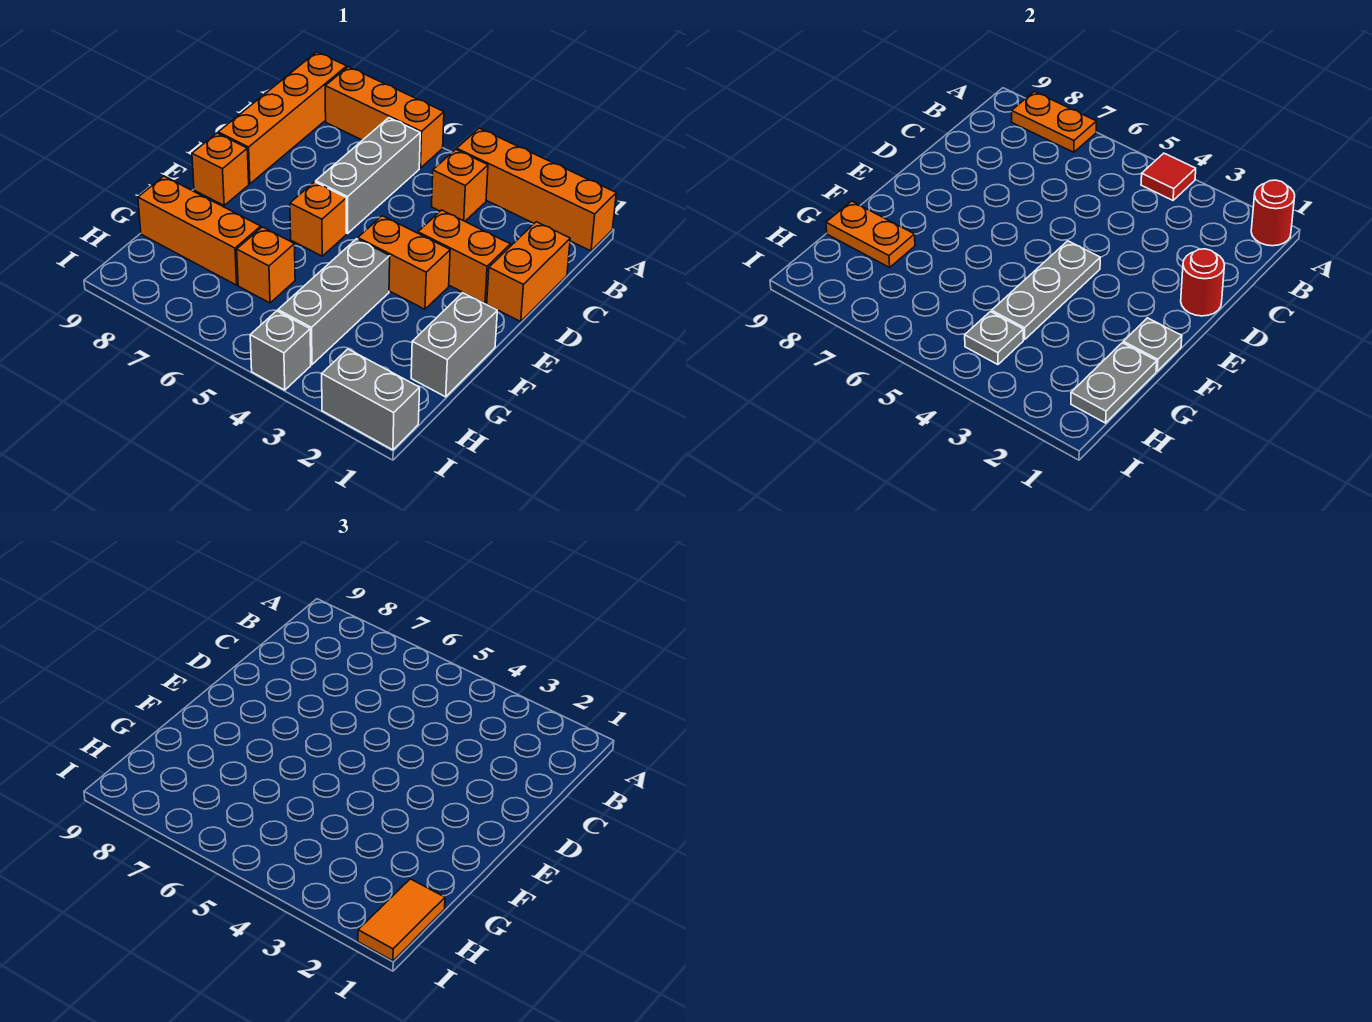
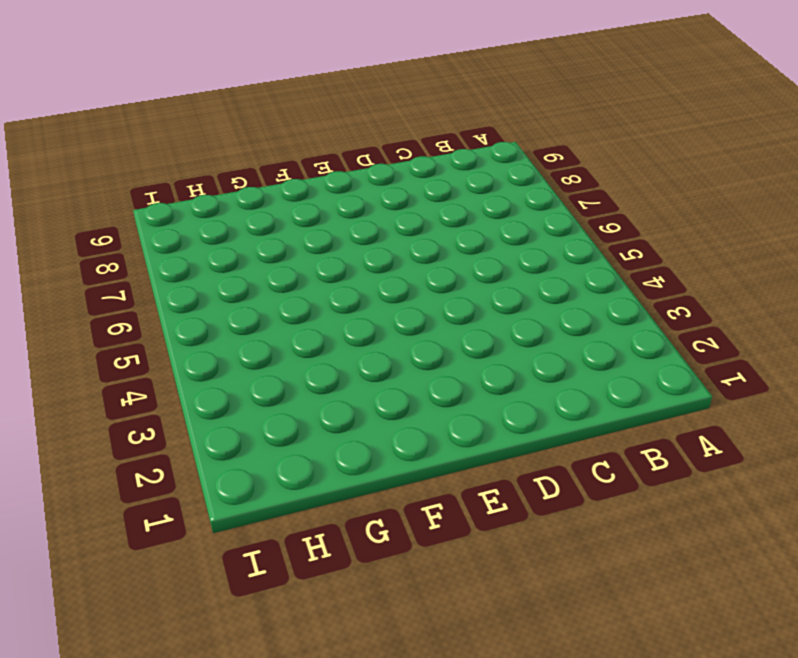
none -> orange 1x4 brick [457,128,616,251]
none -> orange 1x3 brick [325,67,444,168]
none -> orange 1x4 brick [218,52,347,184]

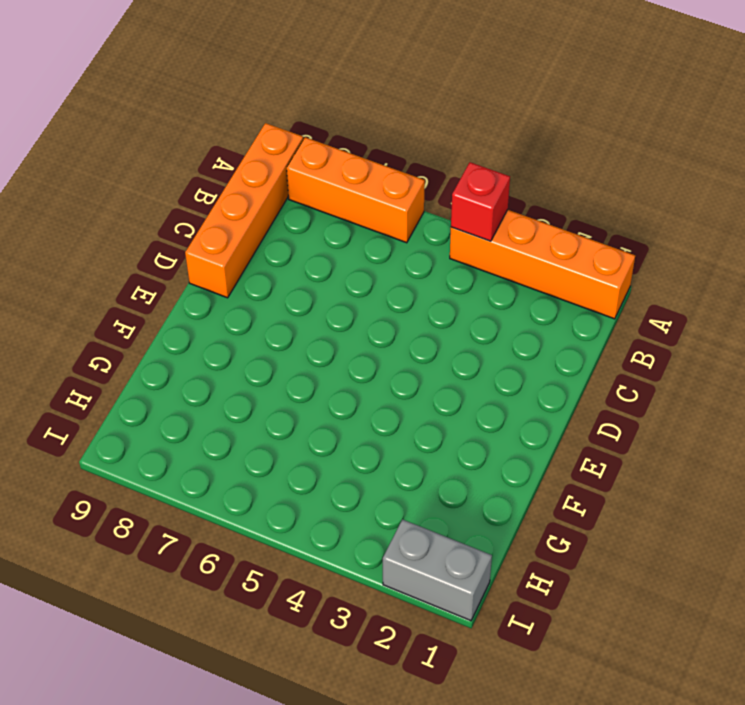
red 1x1 brick [451,162,510,241] -> red 1x1 tile [1141,153,1196,200]
none -> orange 1x1 brick [432,149,488,221]
none -> grey 1x3 brick [316,118,420,234]
none -> orange 1x2 brick [487,222,570,321]

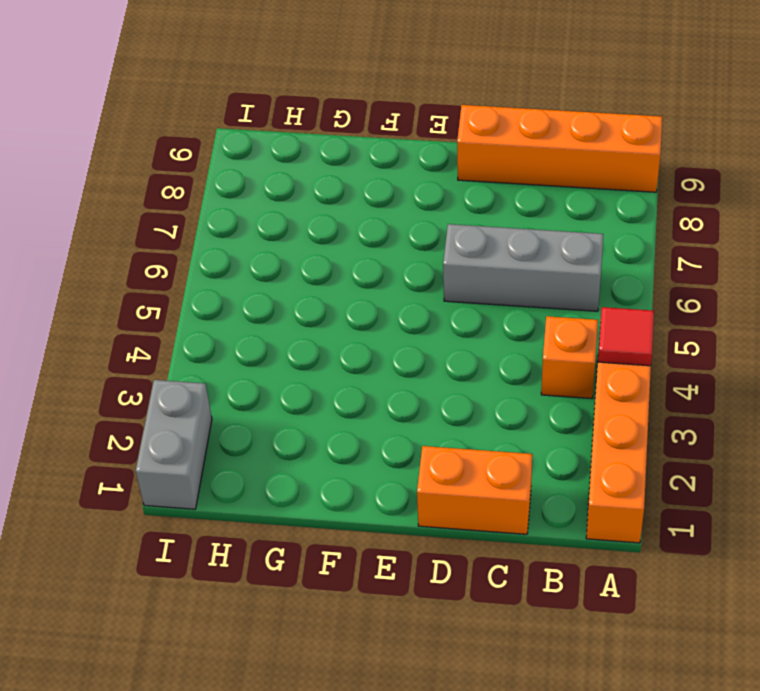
none -> orange 1x3 brick [325,67,444,168]
none -> orange 1x2 brick [418,210,510,304]
none -> orange 1x2 brick [358,216,450,309]

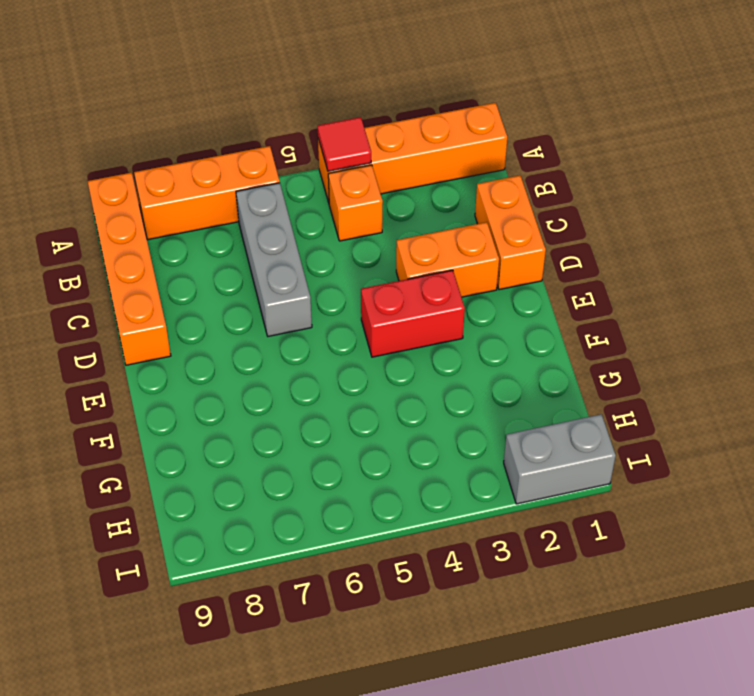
red 1x2 brick [361,270,465,357] -> orange 1x2 brick [358,216,450,309]
none -> orange 1x1 brick [290,182,346,256]
none -> orange 1x1 brick [192,133,249,205]
none -> grey 1x2 brick [411,293,497,397]

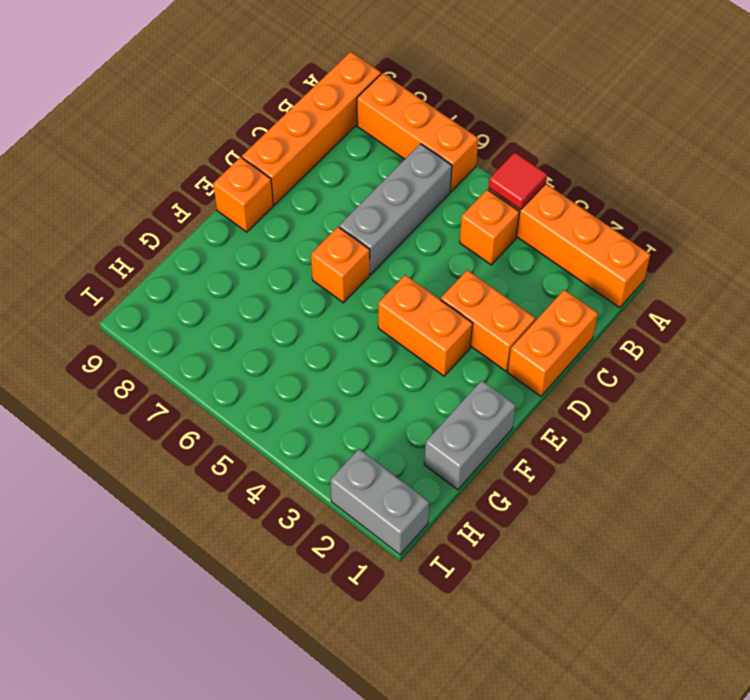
none -> grey 1x3 brick [278,239,390,365]
none -> orange 1x1 brick [237,227,295,303]
none -> orange 1x3 brick [138,176,261,285]

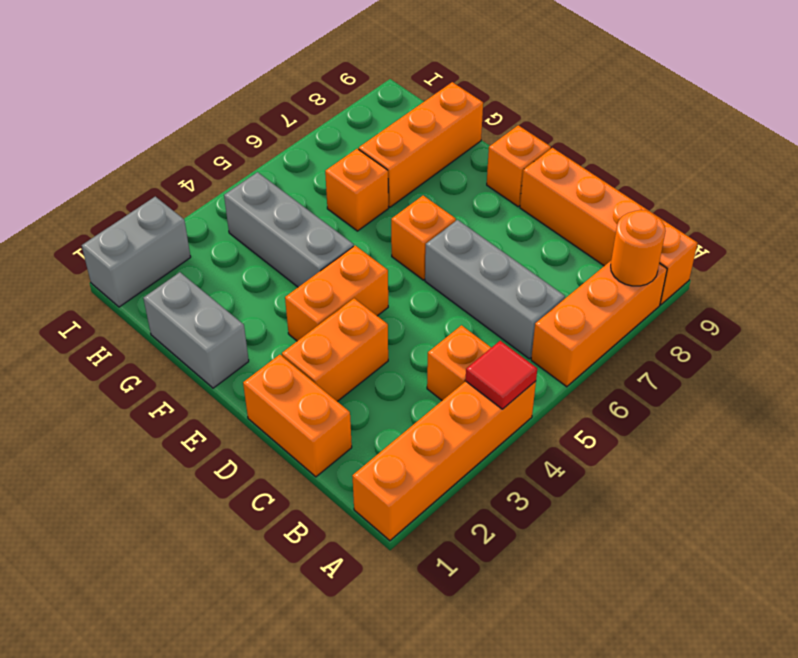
orange 1x1 round brick [611,210,666,286] -> orange 1x2 plate [1011,92,1096,152]
none -> grey 1x1 brick [250,311,311,390]
none -> red 1x1 round brick [1251,180,1295,246]
none -> red 1x1 round brick [1181,249,1224,316]

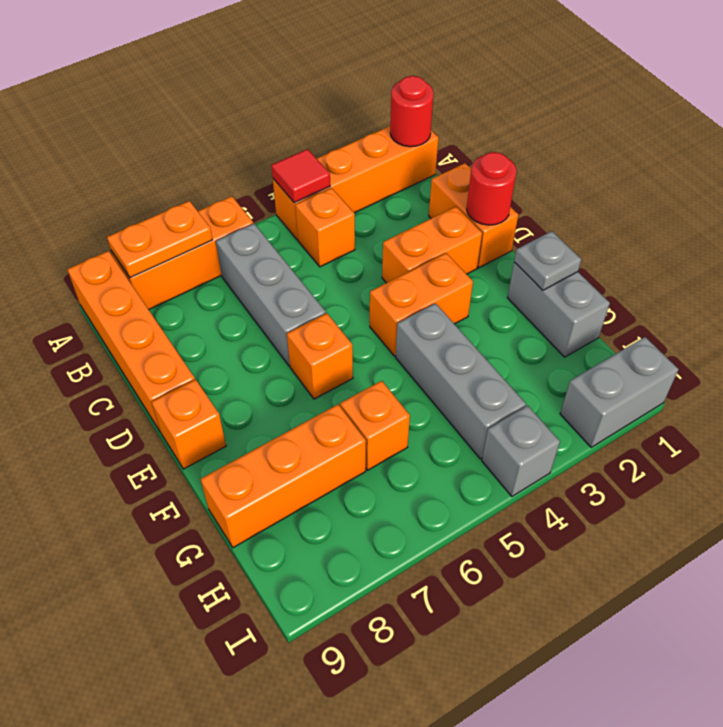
none -> grey 1x3 plate [992,241,1100,340]
none -> grey 1x2 plate [1071,343,1157,423]
none -> orange 1x2 plate [826,201,915,267]

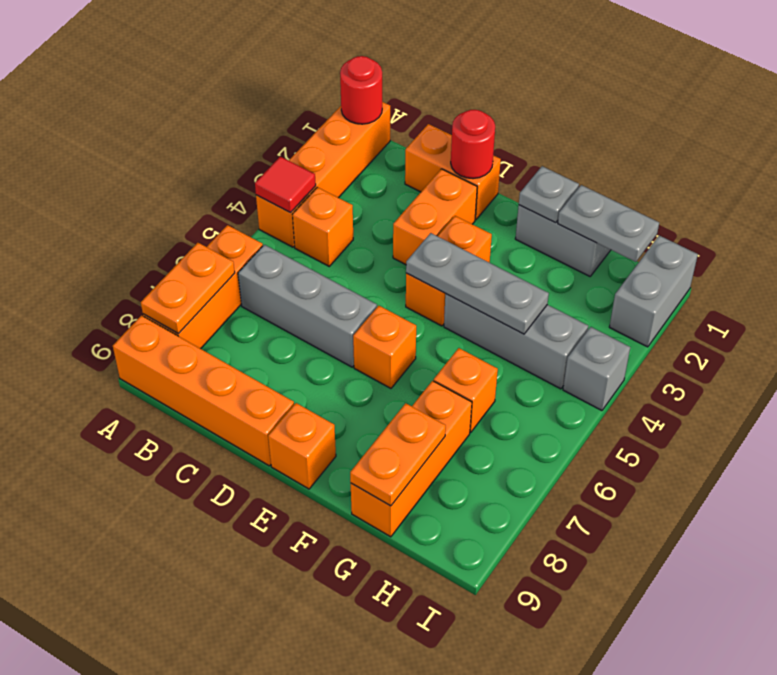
none -> grey 1x1 plate [965,312,1023,365]
none -> orange 1x2 tile [358,879,445,961]

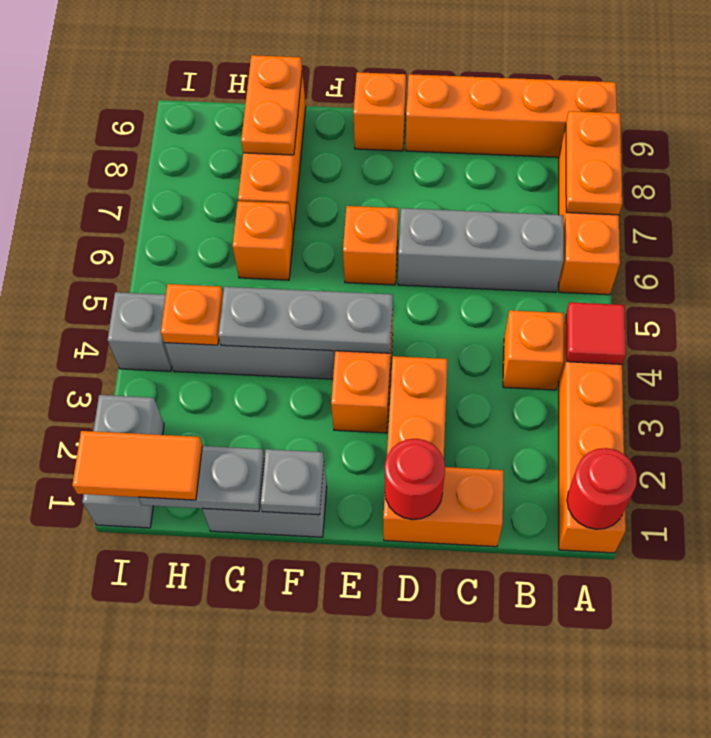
orange 1x1 plate [161,284,223,345] -> grey 1x1 plate [965,312,1023,365]

